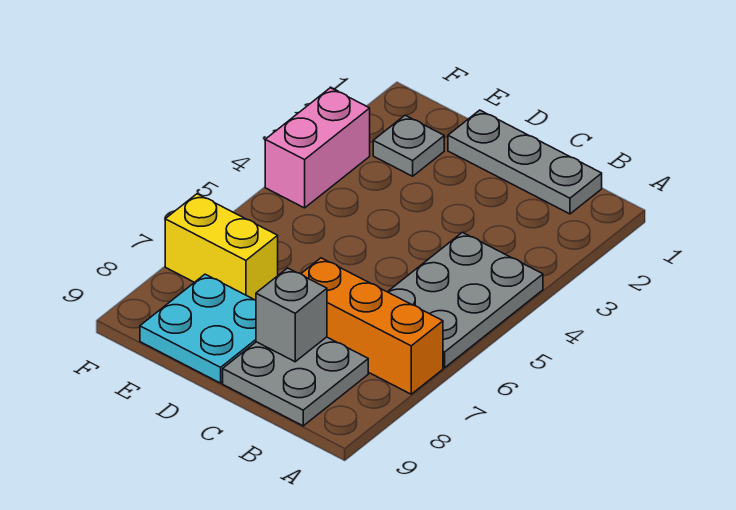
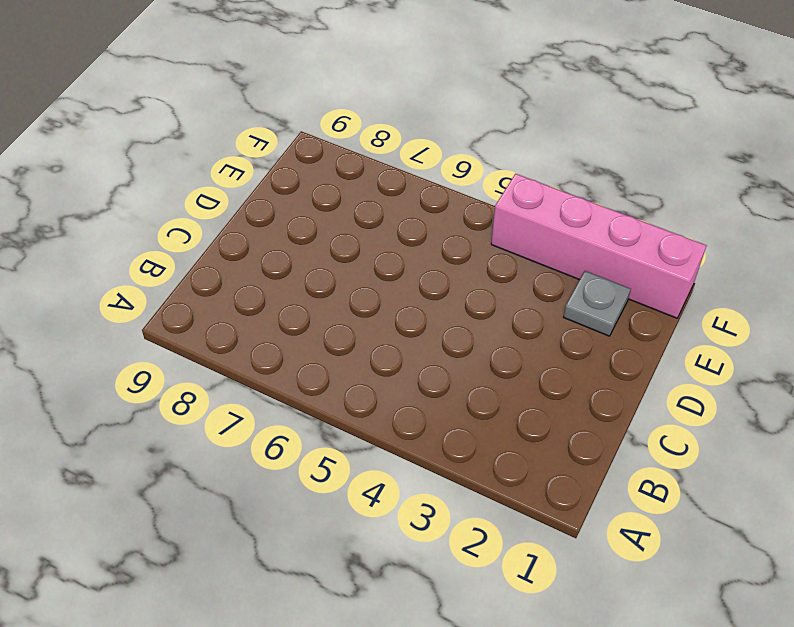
pink 1x4 brick [491,174,707,318] -> pink 1x2 brick [265,88,370,208]
none -> grey 2x3 plate [388,232,543,368]
none -> orange 1x3 brick [301,258,443,394]

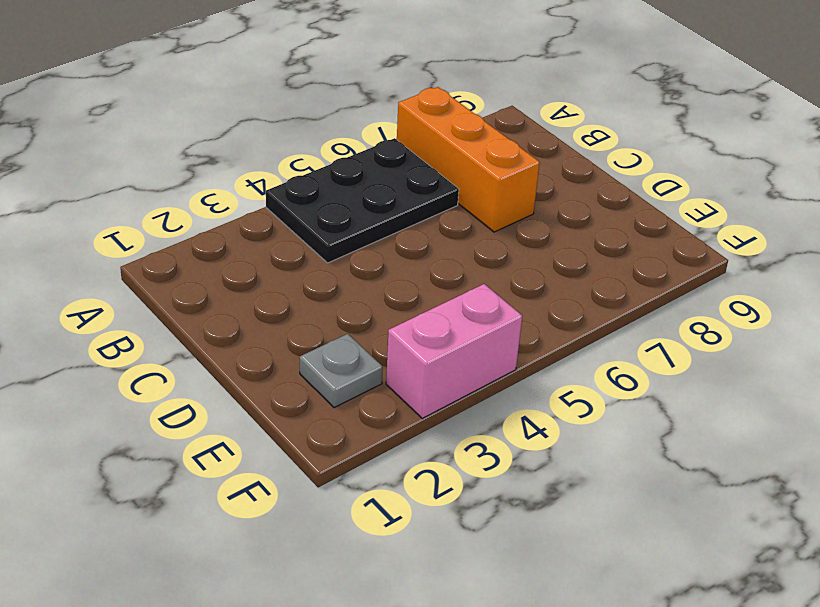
black 2x3 plate [266,138,459,263] -> grey 2x3 plate [388,232,543,368]
none -> grey 1x3 plate [448,110,602,214]
none -> grey 2x2 plate [223,337,368,426]

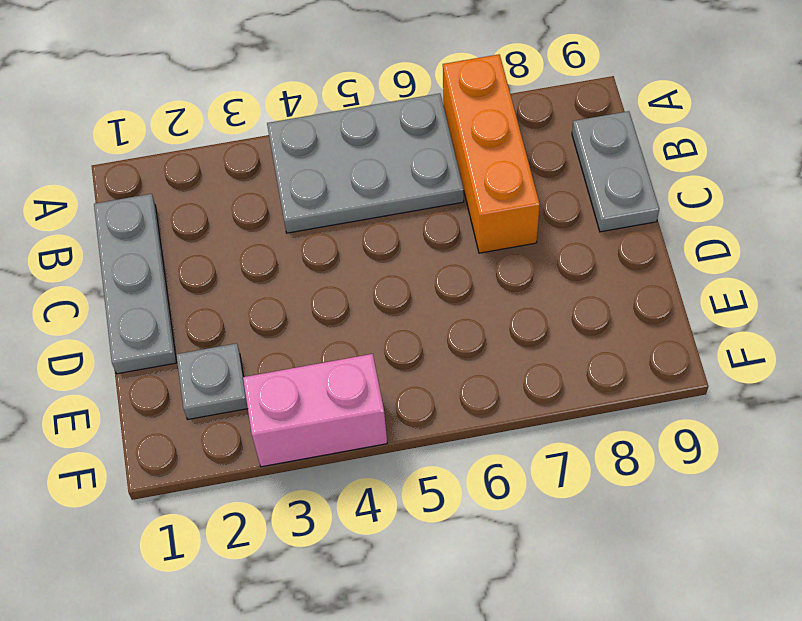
grey 1x2 plate [572,111,659,232] -> grey 2x2 plate [223,337,368,426]
none -> cyan 2x2 plate [140,274,256,383]
none -> yellow 1x2 brick [165,194,278,300]

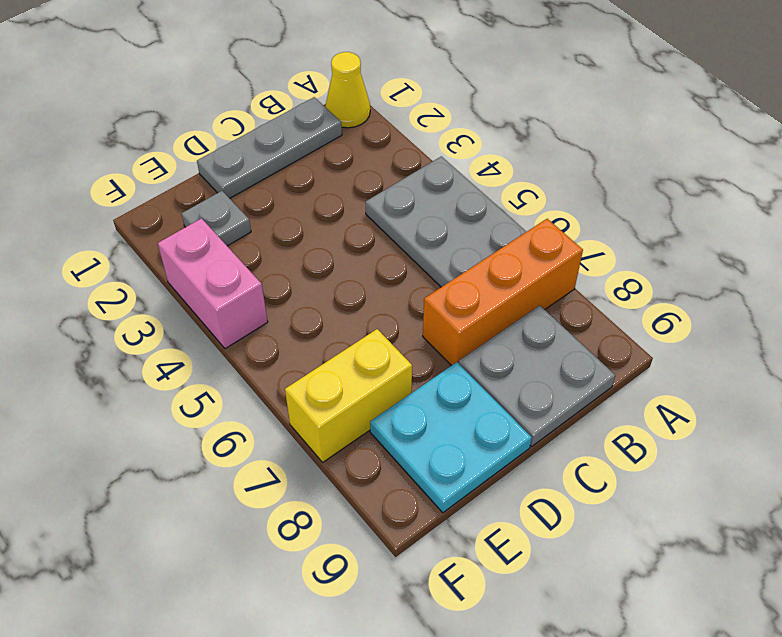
yellow 1x1 cone [326,52,370,128] -> none
none -> grey 1x1 brick [256,268,327,362]

